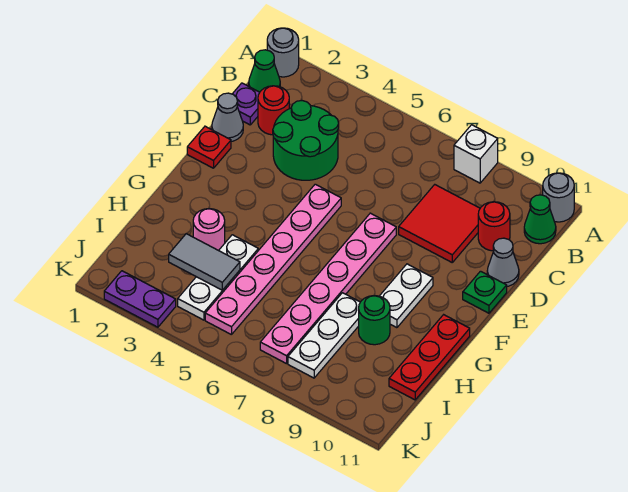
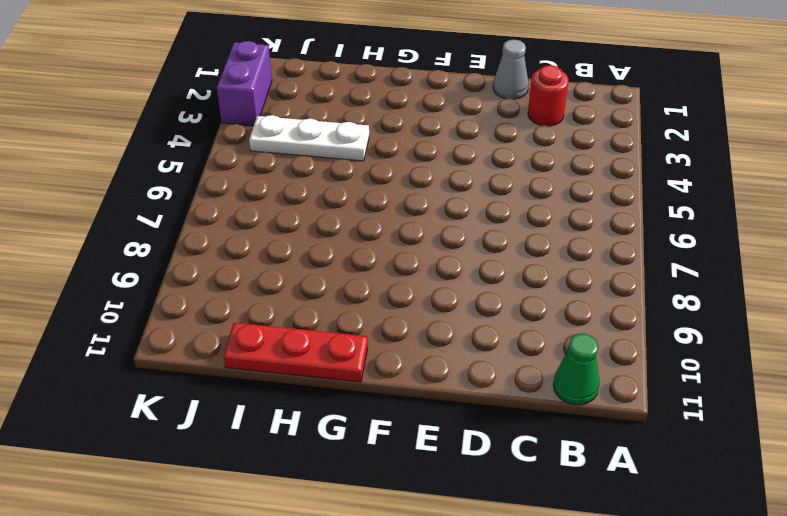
purple 1x2 brick [217,41,272,126] -> purple 1x2 plate [104,271,176,327]
none -> grey 1x1 round brick [267,28,299,77]
none -> white 1x1 brick [454,125,498,183]
none -> grey 1x1 round brick [543,173,574,222]

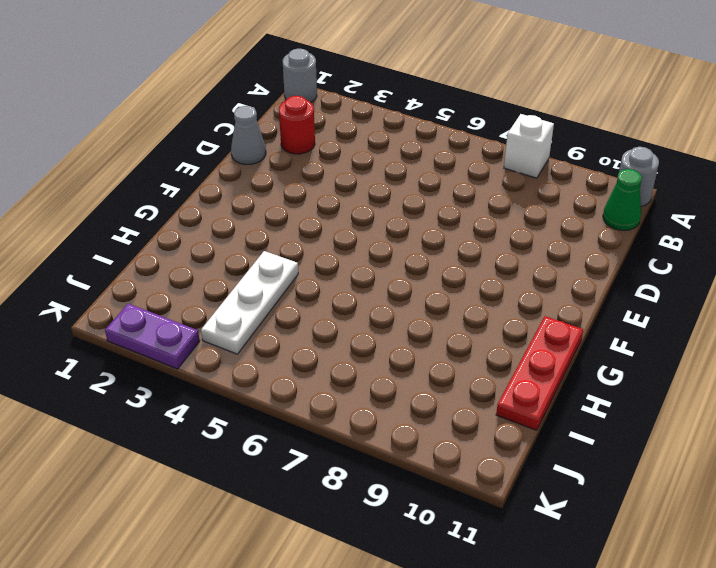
none -> green 1x1 cone [249,50,280,92]
none -> purple 1x1 plate [233,83,260,125]
none -> green 2x2 round brick [273,101,339,180]

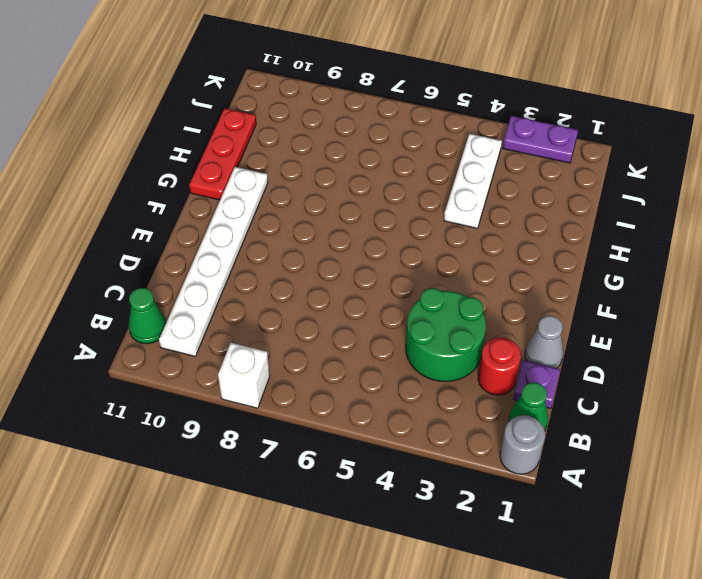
white 1x6 plate [159,167,268,356] -> red 1x1 round brick [478,202,510,251]
none -> grey 1x1 round brick [543,173,574,222]
none -> red 2x2 tile [399,185,480,262]
none -> grey 1x1 cone [487,238,519,286]

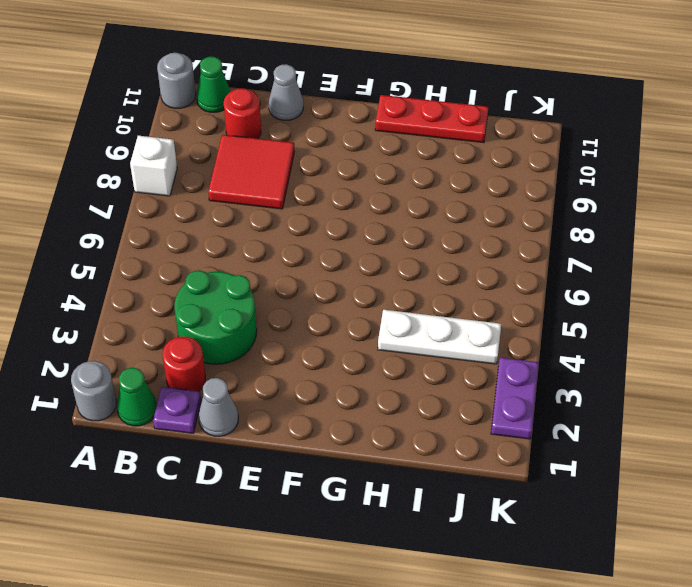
none -> red 1x1 plate [187,126,231,168]
none -> pink 1x6 plate [205,184,341,335]
none -> pink 1x6 plate [260,213,396,364]

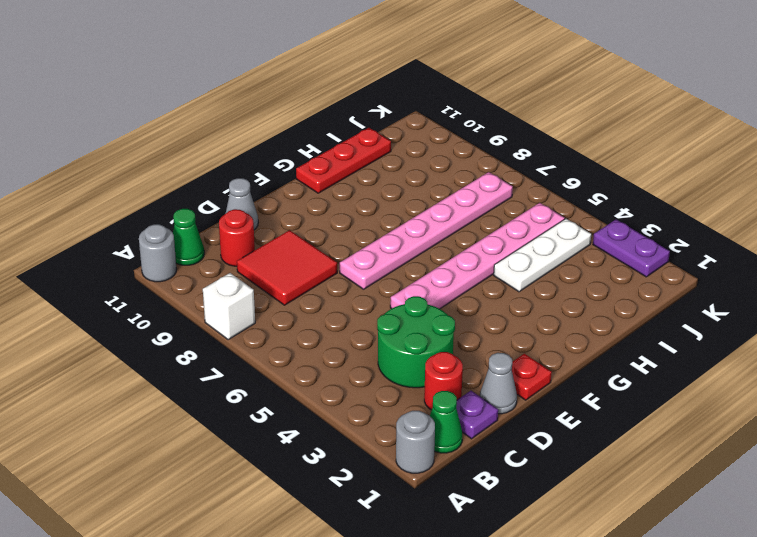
none -> green 1x1 plate [463,271,507,313]
none -> white 1x2 plate [380,264,433,328]
none -> pink 1x1 round brick [193,209,225,251]

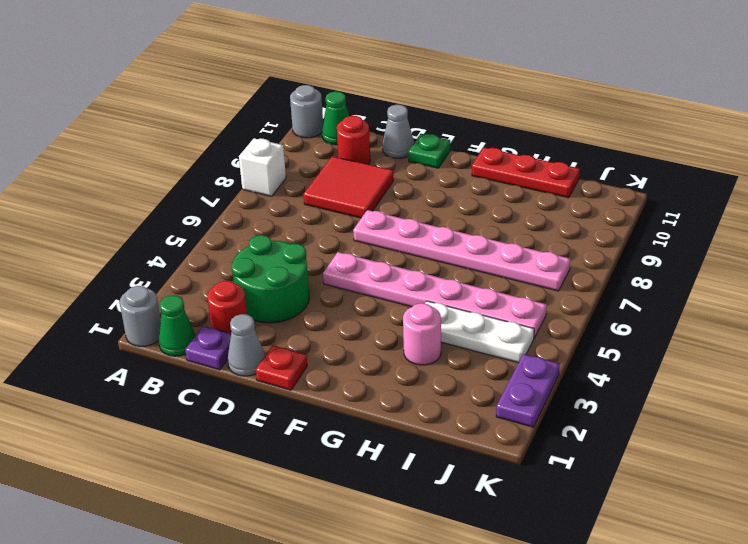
none -> white 1x2 plate [380,264,433,328]
none -> white 1x3 plate [288,293,360,378]
none -> green 1x1 round brick [359,296,390,345]

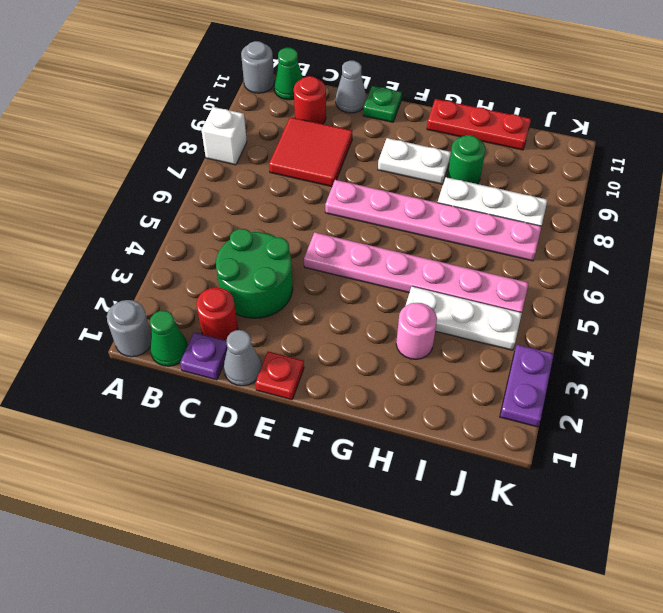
none -> grey 1x2 tile [169,234,240,290]

